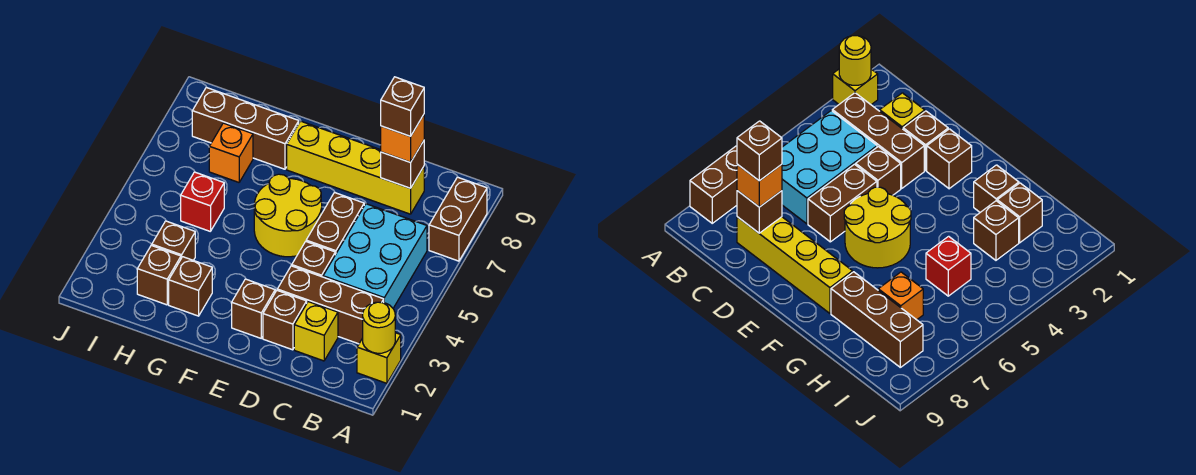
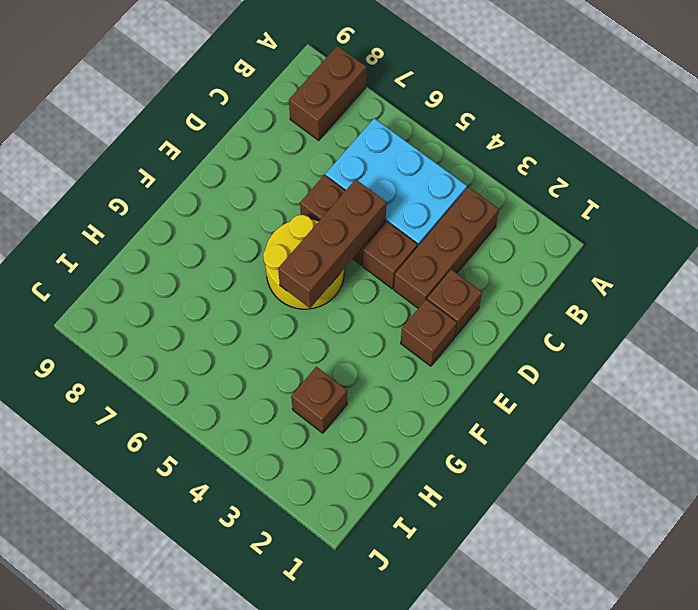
brown 1x2 brick [289,46,366,140] -> brown 1x2 brick turned to [429,177,487,261]
brown 1x3 brick [278,179,386,308] -> brown 1x3 brick moved to [192,87,299,169]
none -> yellow 1x1 brick [357,333,401,383]
none -> yellow 1x1 brick [294,302,338,361]
none -> yellow 1x4 brick [287,121,424,214]

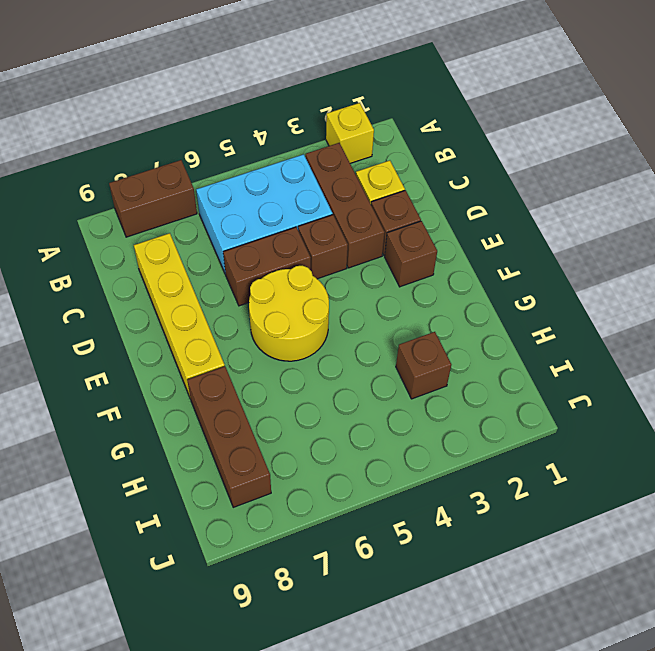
none -> brown 1x1 brick [169,257,212,316]
none -> brown 1x1 brick [137,245,181,305]
none -> red 1x1 brick [181,172,224,231]

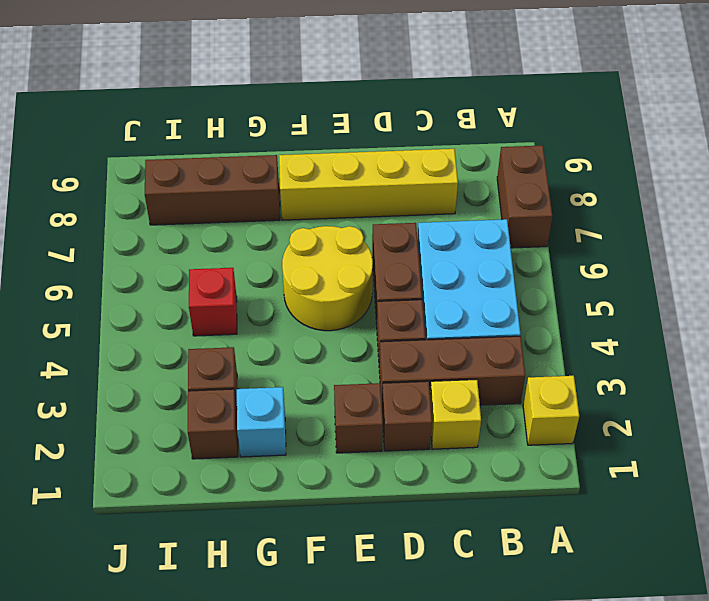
cyan 1x1 brick [236,387,286,457] -> brown 1x1 brick [169,257,212,316]
none -> orange 1x1 brick [209,123,253,182]
none -> yellow 1x1 round brick [363,302,395,353]
none -> brown 1x1 brick [381,141,424,188]

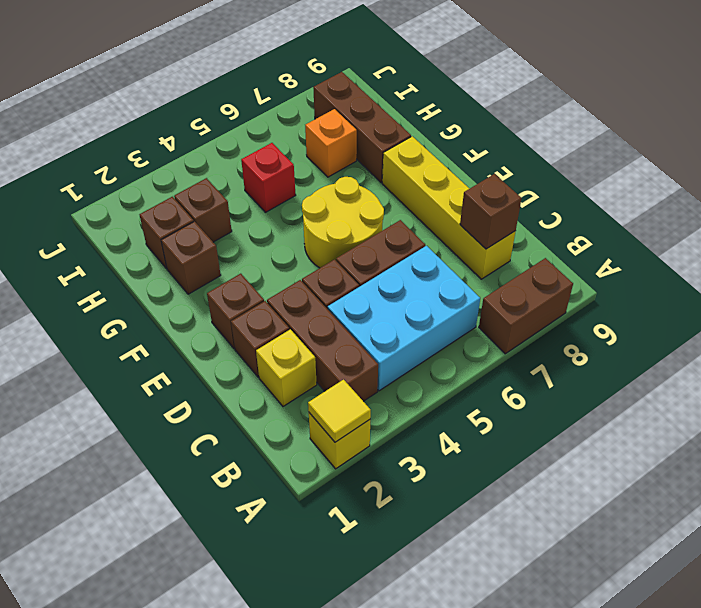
yellow 1x1 tile [308,380,371,442] -> yellow 1x1 round brick [363,302,395,353]
none -> orange 1x1 brick [381,115,424,162]
none -> brown 1x1 brick [381,77,424,136]

